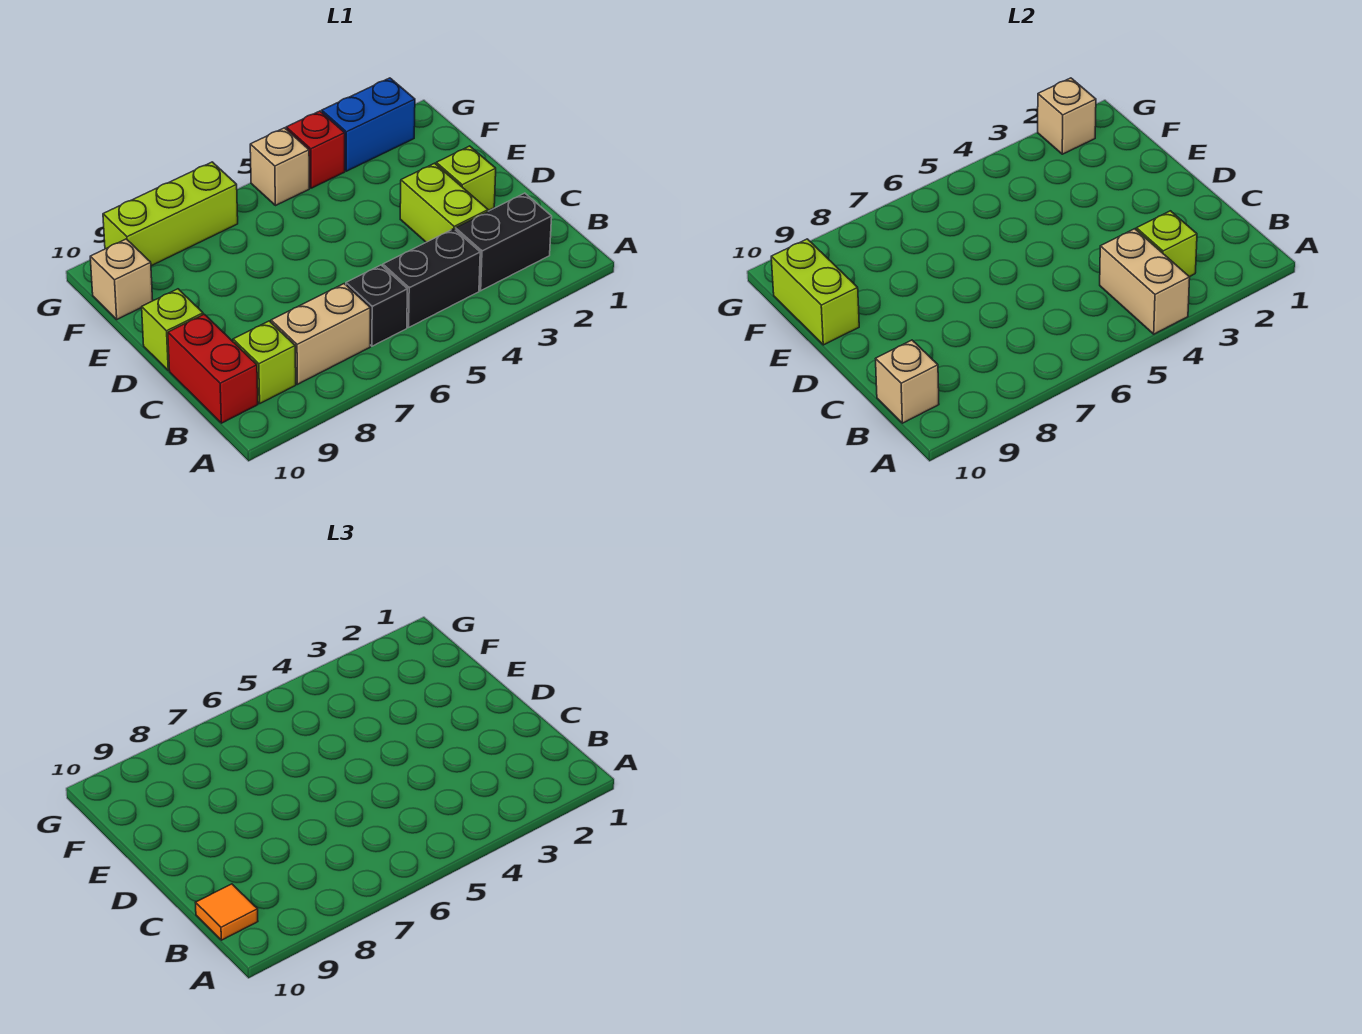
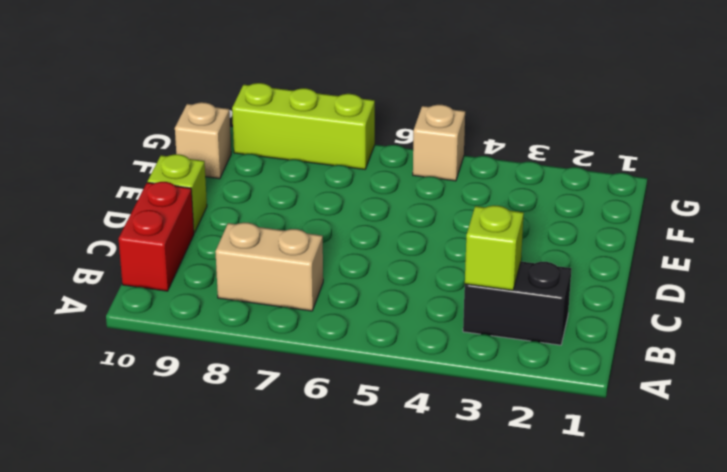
none -> black 1x2 brick [383,229,480,327]
none -> black 1x1 brick [346,265,407,346]
none -> lime 1x1 brick [233,321,296,403]

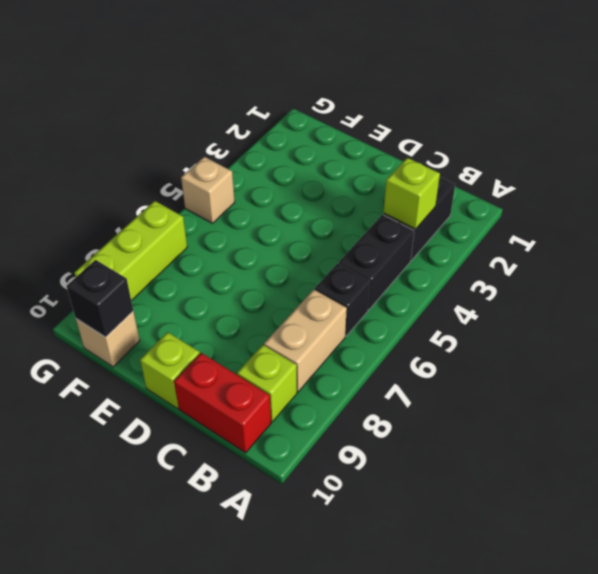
black 1x1 brick [67,260,133,337] -> lime 1x2 brick [771,239,859,345]
none -> lime 1x2 brick [400,163,488,242]
none -> lime 1x1 brick [436,146,496,211]
none -> blue 1x2 brick [322,78,415,171]

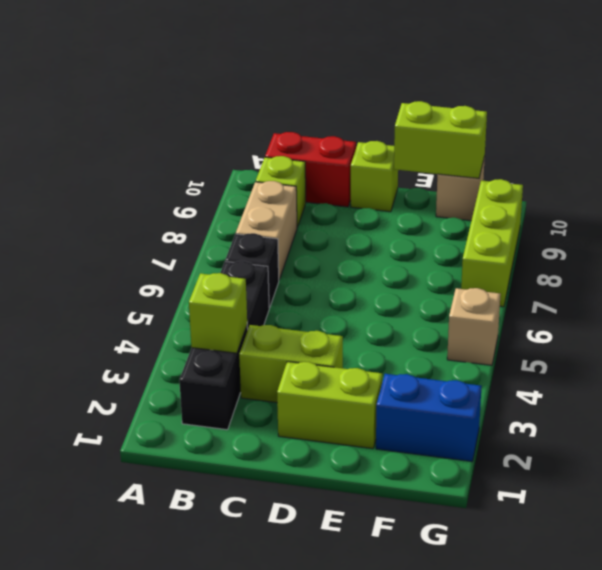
lime 1x2 brick [277,362,382,449] -> lime 1x1 brick [436,146,496,211]
blue 1x2 brick [376,374,482,462] -> blue 1x2 brick turned to [322,78,415,171]
none -> red 1x1 brick [286,111,345,188]
none -> tan 1x2 brick [1100,229,1190,334]
none -> tan 1x1 brick [876,340,939,423]

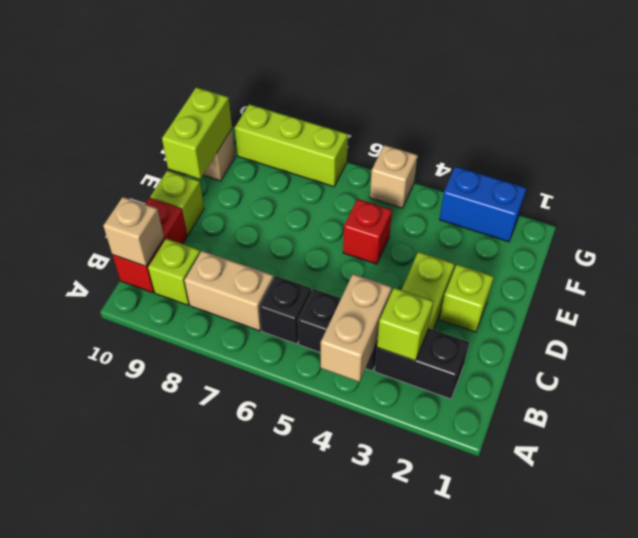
red 1x1 brick [343,199,392,264] -> red 1x1 brick moved to [286,111,345,188]
none -> tan 1x1 brick [1038,78,1096,154]
none -> orange 1x1 tile [196,884,258,940]

